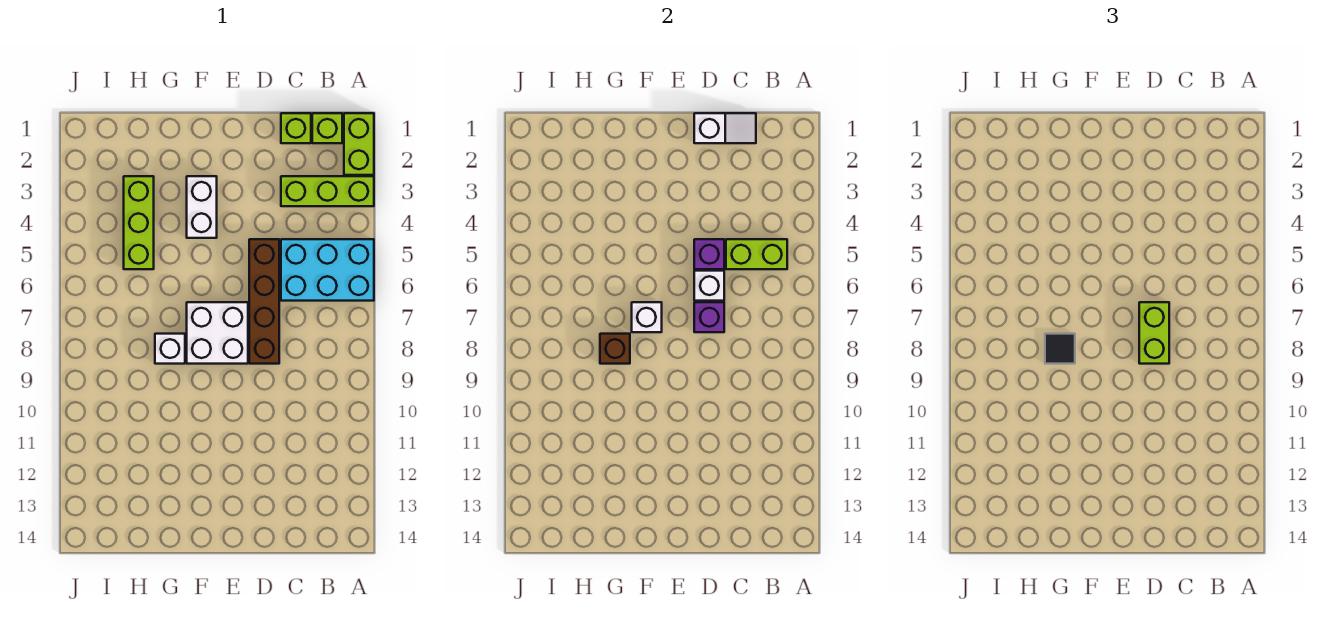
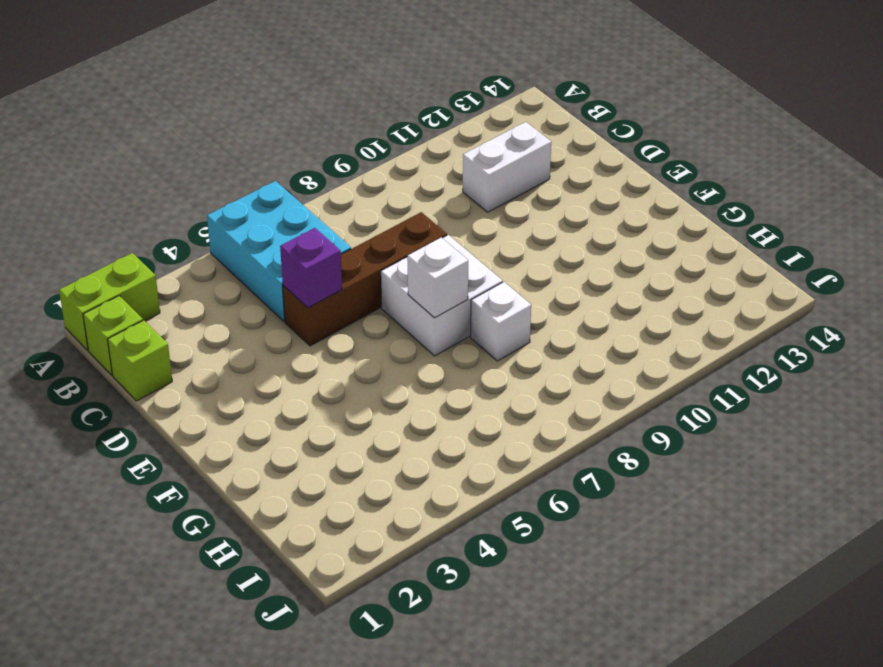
white 1x2 brick [463,122,551,212] -> white 1x2 brick moved to [187,176,217,238]
none -> lime 1x3 brick [281,176,374,206]
none -> lime 1x3 brick [124,176,154,269]
none -> lime 1x2 brick [726,239,787,269]

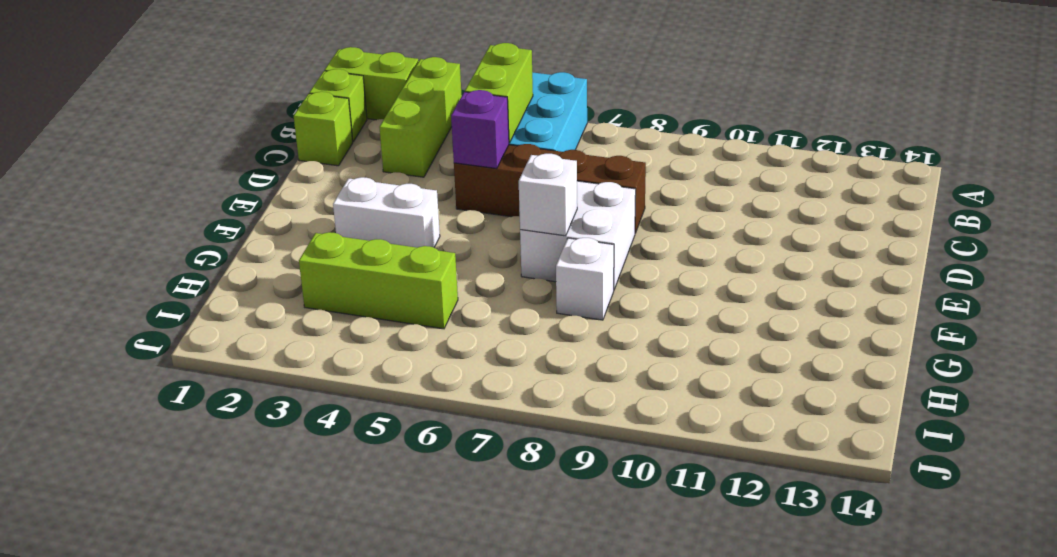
none -> white 1x2 slope [694,113,756,143]
none -> white 1x1 brick [694,271,724,301]
none -> purple 1x1 brick [694,302,724,332]

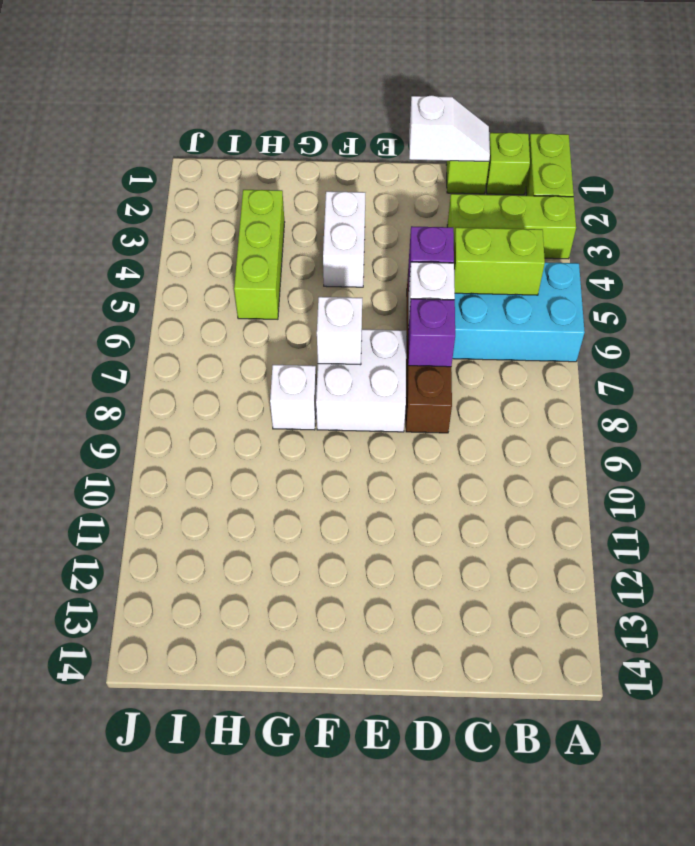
none -> brown 1x1 brick [600,334,630,364]
none -> lime 1x2 brick [1139,302,1169,364]
none -> black 1x1 tile [1045,334,1075,364]

